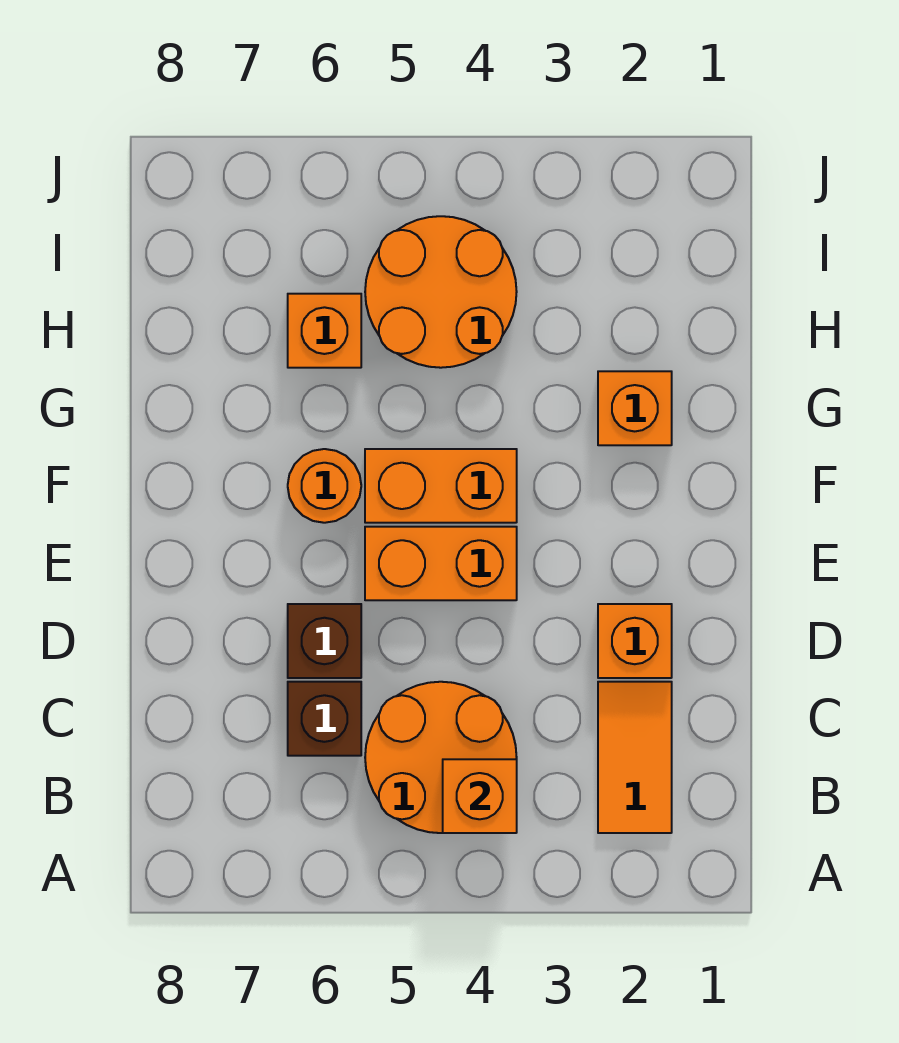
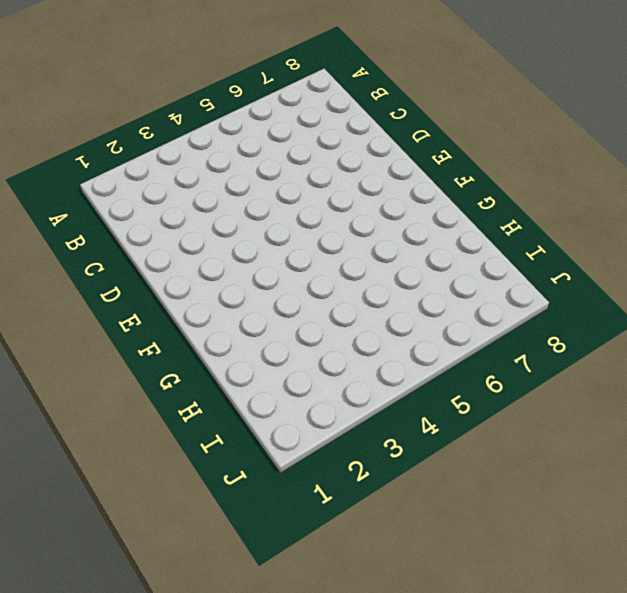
none -> orange 1x2 tile [598,682,672,833]
none -> orange 2x2 round brick [365,682,517,833]
none -> brown 1x1 brick [288,682,361,756]

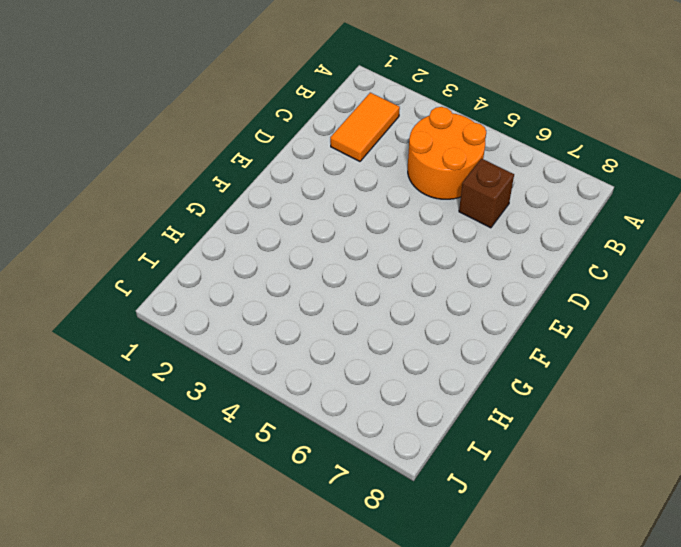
none -> orange 1x1 brick [598,604,672,678]
none -> brown 1x1 brick [288,604,361,678]
none -> orange 1x2 brick [365,527,517,600]

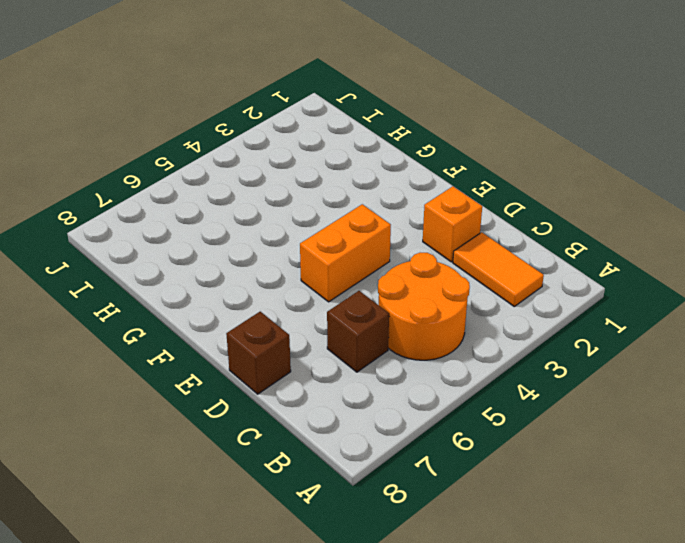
brown 1x1 brick [226,312,291,394] -> brown 1x1 brick moved to [288,604,361,678]
none -> orange 1x2 brick [365,449,517,523]
none -> orange 1x1 round brick [288,449,361,523]
none -> orange 1x1 brick [598,371,672,445]

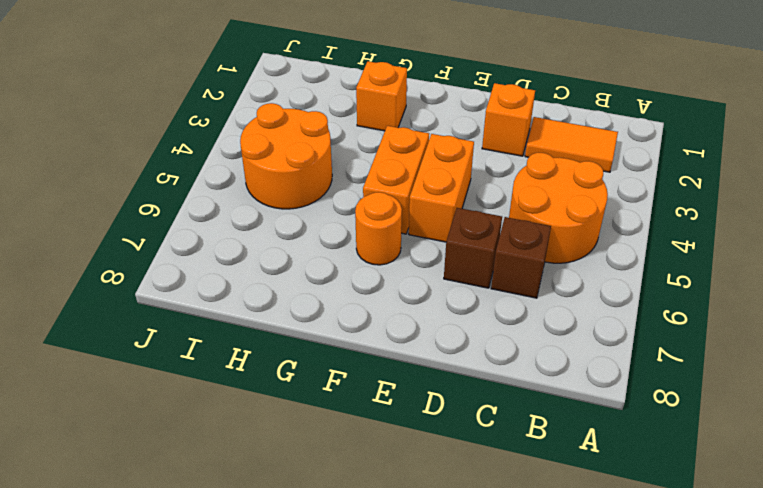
none -> orange 1x1 brick [288,294,361,368]
none -> orange 1x1 brick [443,759,517,833]

